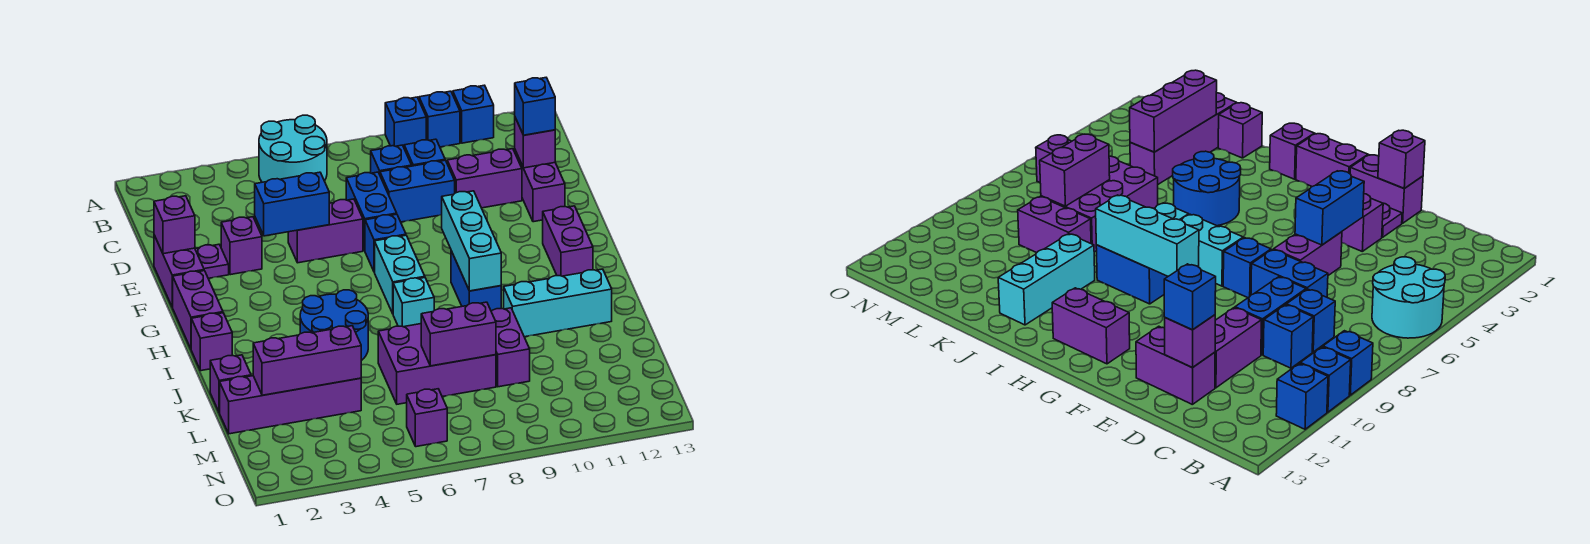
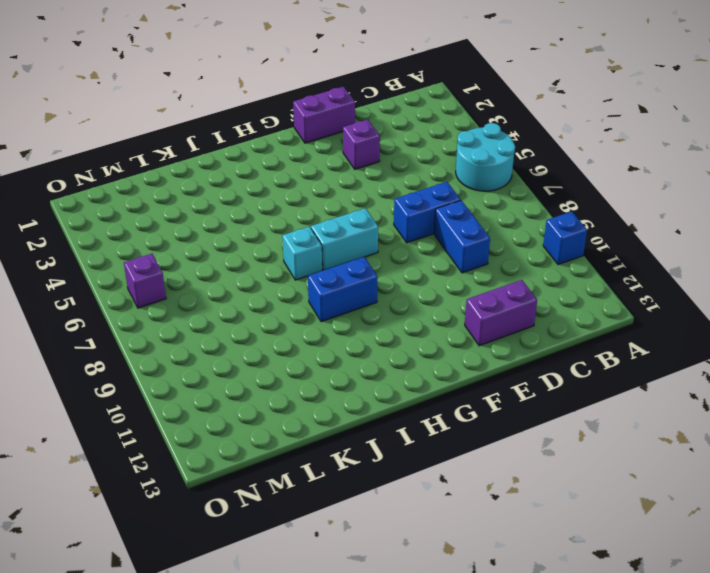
none -> blue 1x1 brick [385,97,426,147]
none -> blue 1x1 brick [453,85,494,143]
none -> blue 1x1 brick [371,145,412,174]
none -> blue 1x1 brick [404,139,445,166]

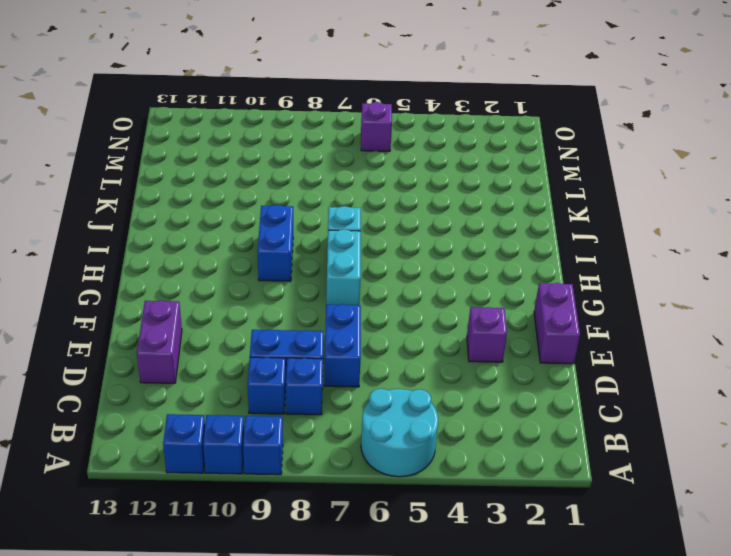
none -> purple 1x2 brick [447,149,522,208]
none -> purple 1x1 plate [195,244,229,278]
none -> purple 1x2 brick [288,199,363,263]
none -> blue 1x1 brick [365,214,406,272]

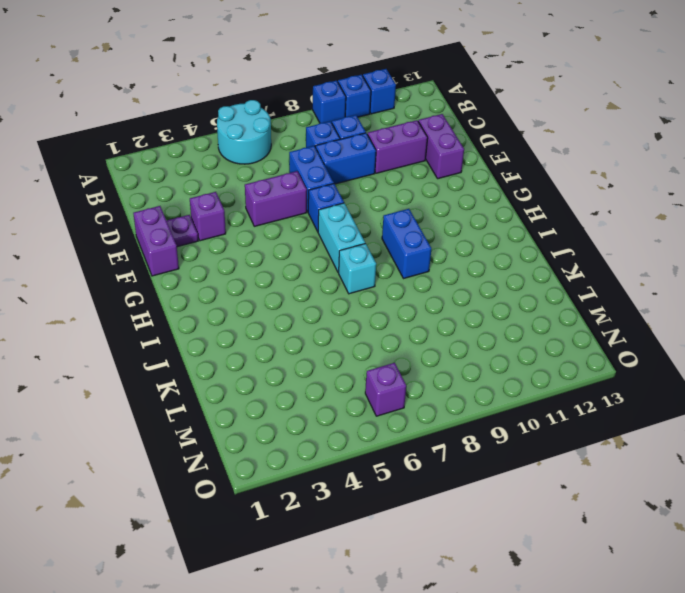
none -> purple 1x2 brick [173,271,223,349]
none -> purple 1x2 brick [543,206,593,276]
none -> purple 1x1 brick [191,313,232,371]
none -> blue 2x2 round brick [300,290,368,361]

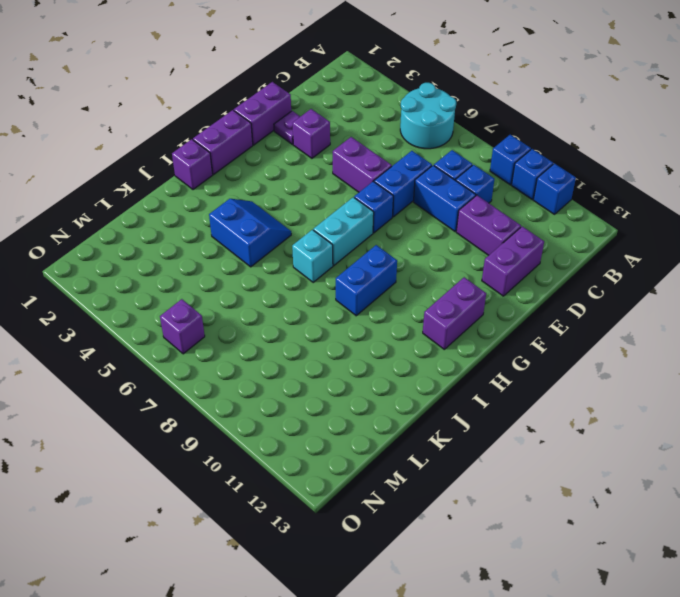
blue 2x2 slope [209,199,291,267] -> blue 2x2 round brick [300,290,368,361]
none -> cyan 1x3 brick [504,269,612,337]
none -> purple 1x1 brick [210,355,251,413]
none -> purple 2x3 brick [378,324,496,404]
none -> purple 1x2 brick [491,308,530,387]

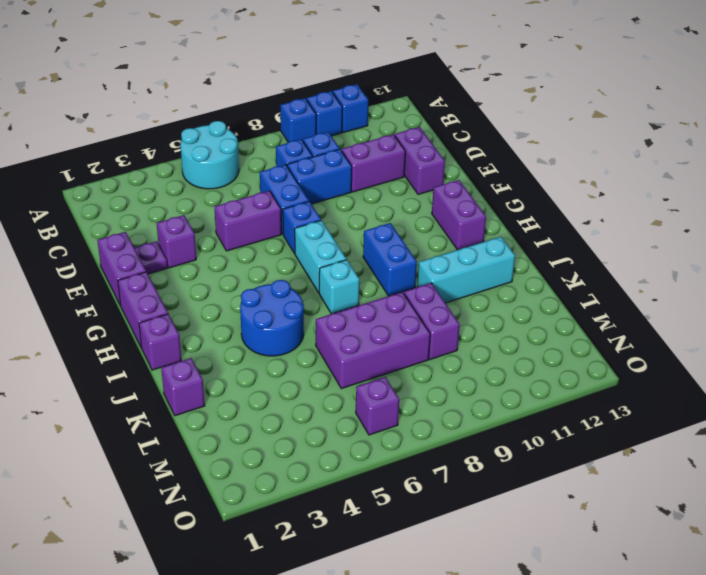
none -> purple 1x4 brick [220,376,361,434]
none -> purple 1x1 brick [515,118,555,168]
none -> purple 1x1 brick [154,196,195,254]
none -> blue 1x2 brick [255,172,329,236]

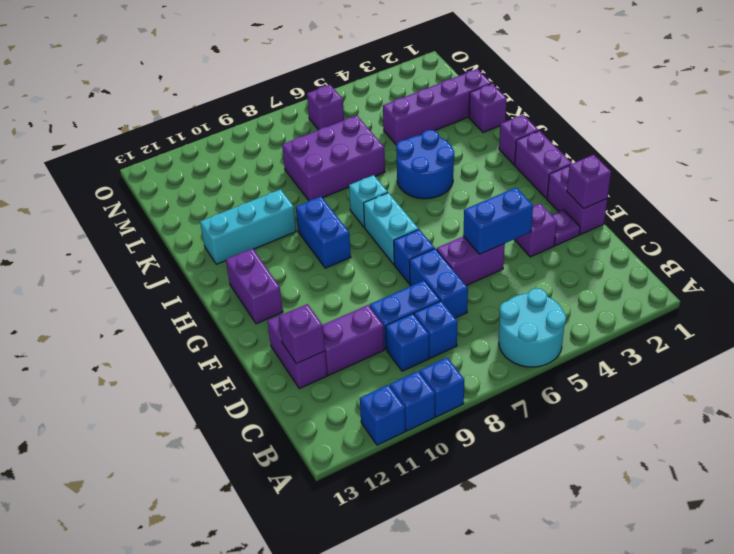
none -> purple 1x2 brick [491,308,530,387]
none -> cyan 1x3 brick [442,191,501,291]
none -> purple 1x3 brick [253,326,361,395]
none -> purple 1x2 brick [421,302,496,366]

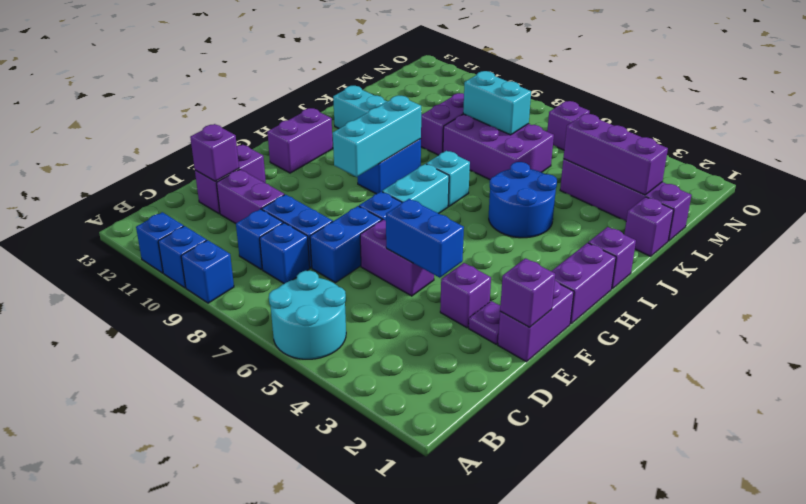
cyan 1x2 brick [463,71,531,135] -> purple 1x2 brick [421,302,496,366]
none -> blue 1x1 brick [515,78,555,135]

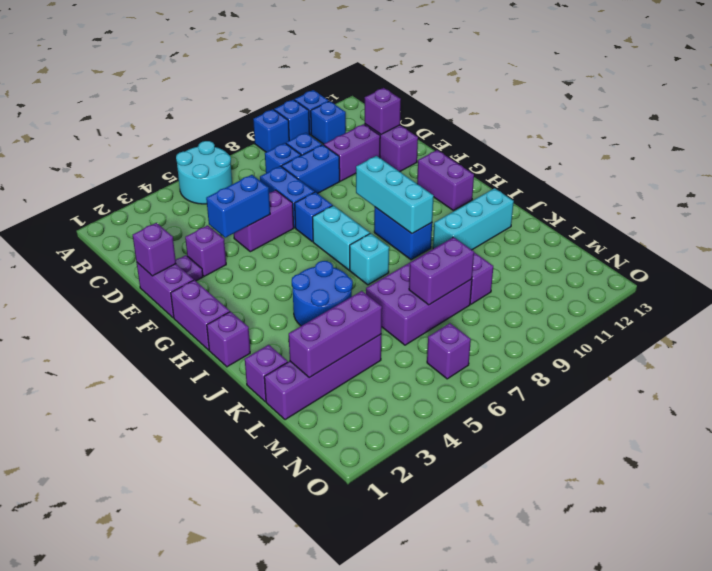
blue 1x1 brick [311,101,346,144] -> blue 1x1 brick moved to [515,78,555,135]

